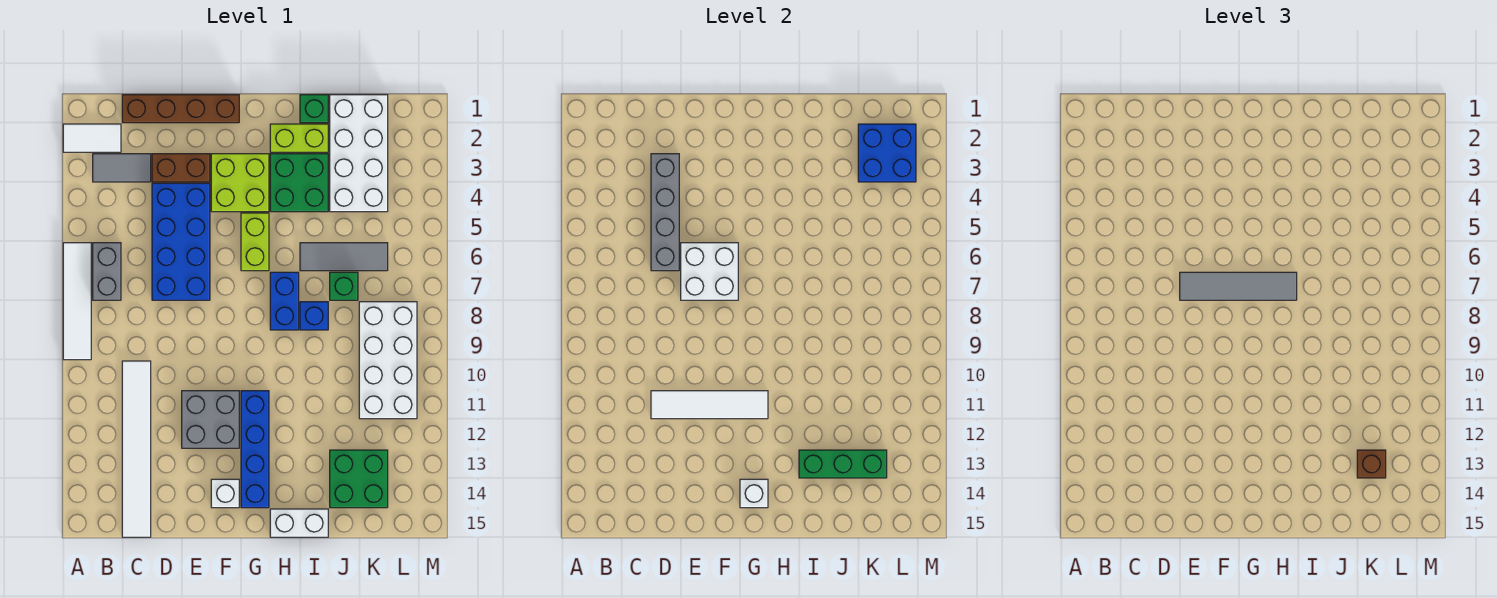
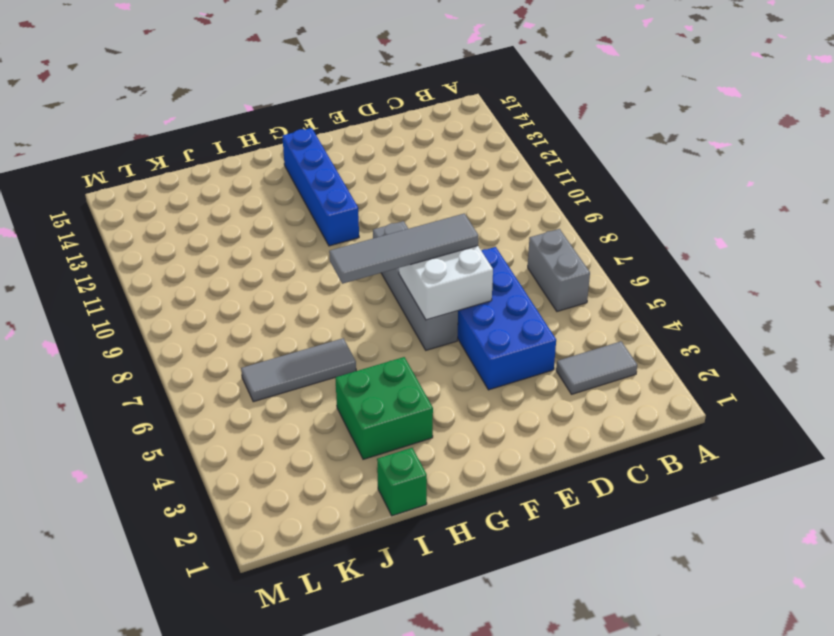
grey 1x4 brick [373,221,458,350] -> grey 1x4 brick moved to [651,154,679,271]
none -> white 1x2 tile [63,124,121,152]
none -> white 1x4 tile [63,243,91,360]
none -> brown 1x4 brick [122,95,239,123]
none -> white 1x6 tile [122,361,151,537]

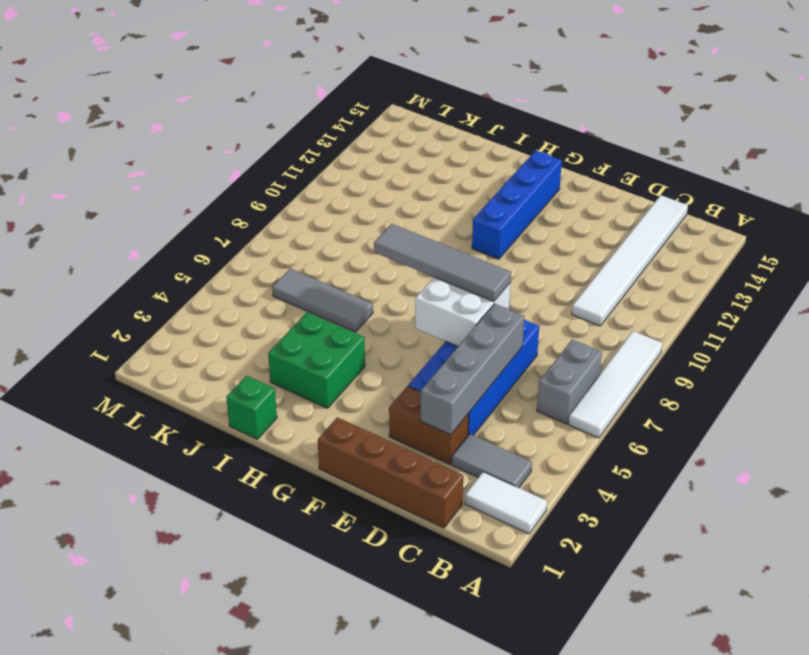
none -> grey 2x2 brick [182,391,239,448]
none -> lime 2x2 brick [211,154,269,212]
none -> white 1x1 brick [211,479,239,508]
none -> lime 1x2 brick [241,213,269,271]

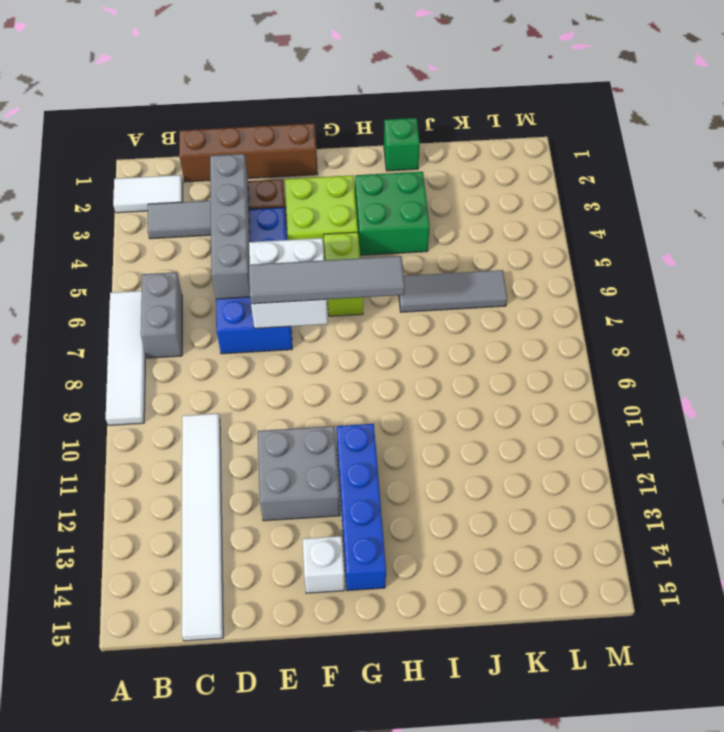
none -> lime 1x2 brick [270,124,328,152]
none -> blue 1x2 brick [270,272,299,330]
none -> white 1x2 brick [270,509,328,537]
none -> blue 1x1 brick [300,302,328,330]

